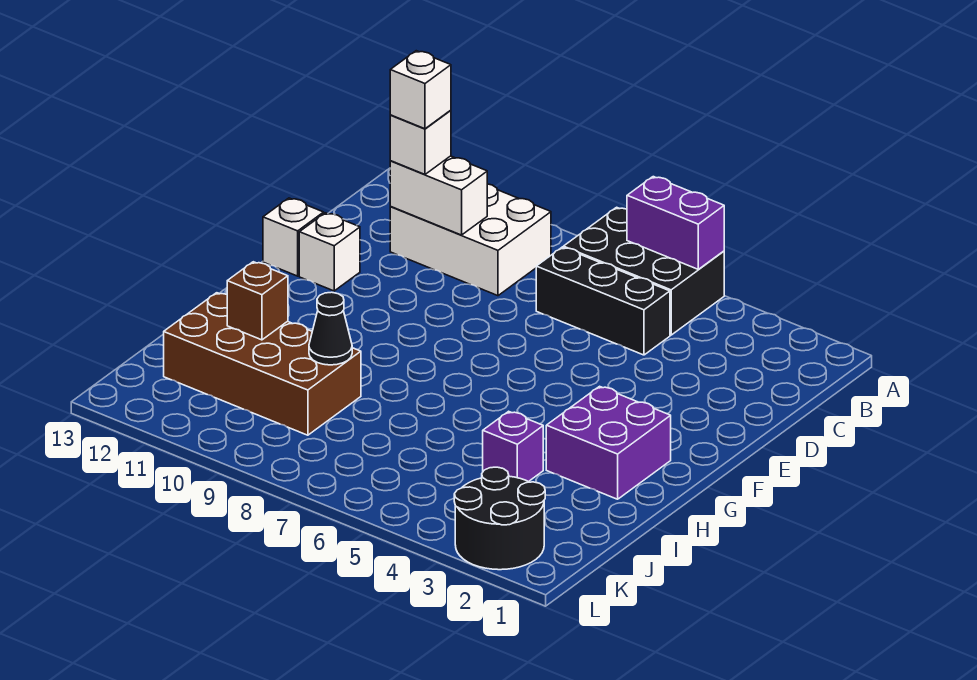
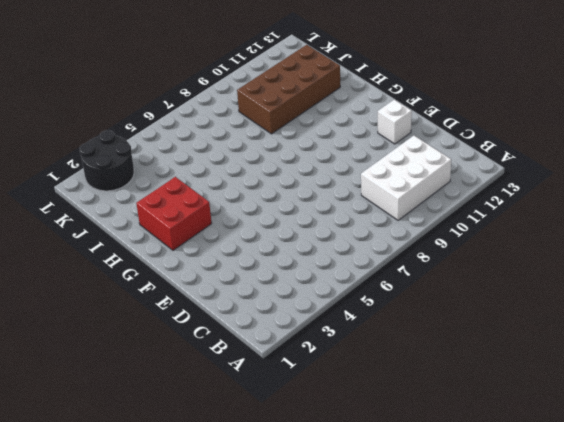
red 2x2 brick [136,177,212,250] -> purple 2x2 brick [546,386,671,499]
none -> black 2x3 brick [563,207,724,335]
none -> black 1x3 brick [536,247,670,355]
none -> white 1x1 brick [263,198,324,276]

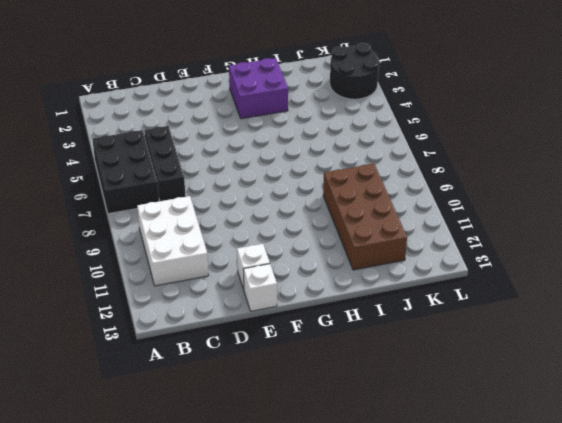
none -> purple 1x1 brick [483,411,543,482]
none -> purple 1x2 brick [627,177,724,270]
none -> white 1x2 brick [390,156,487,235]

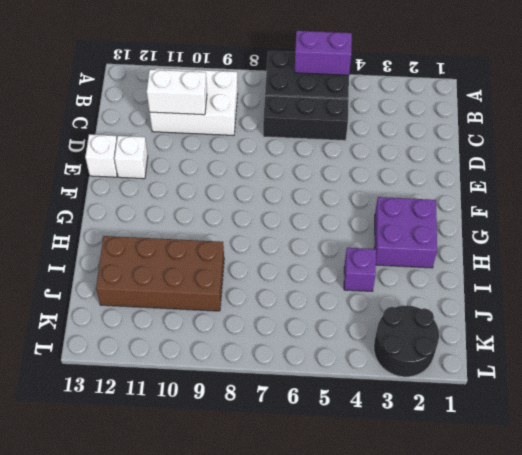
none -> black 1x1 cone [309,292,352,365]
none -> brown 1x1 brick [227,262,288,340]
none -> white 1x1 brick [390,110,451,174]

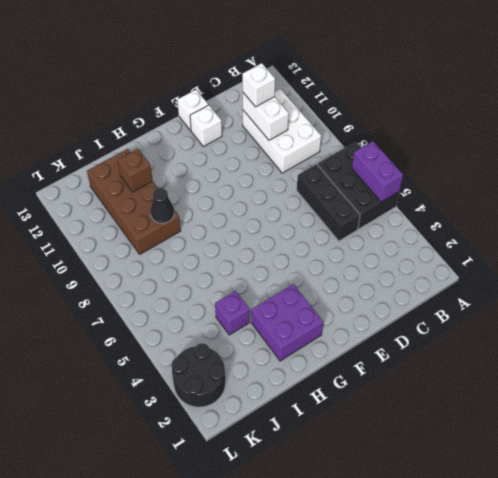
none -> white 1x1 brick [390,51,451,129]

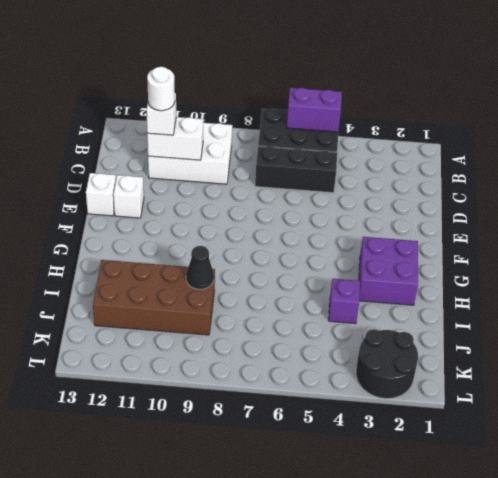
white 1x1 round brick [147,67,175,111] -> white 1x1 brick [390,51,451,129]
none -> brown 1x1 brick [227,262,288,340]

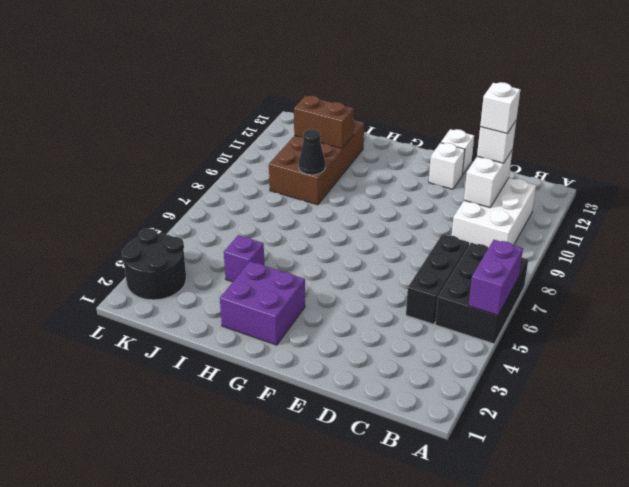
brown 1x2 brick [294,96,354,149] -> brown 1x1 brick [227,262,288,340]

